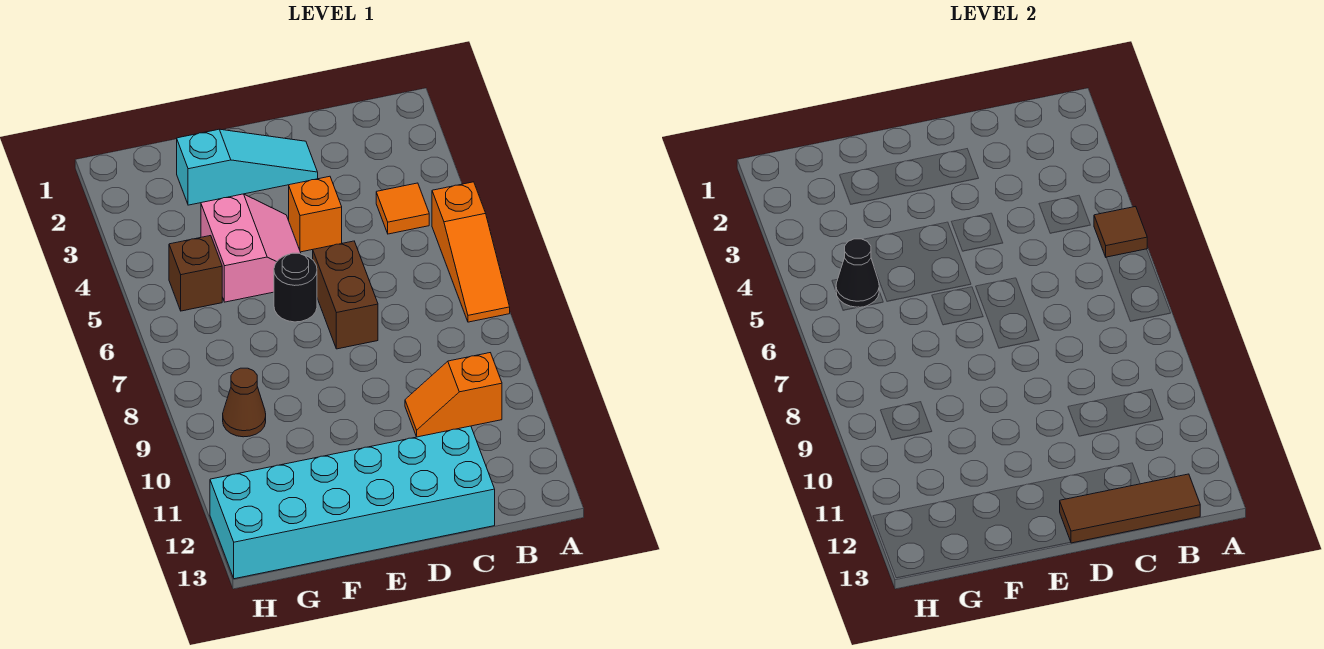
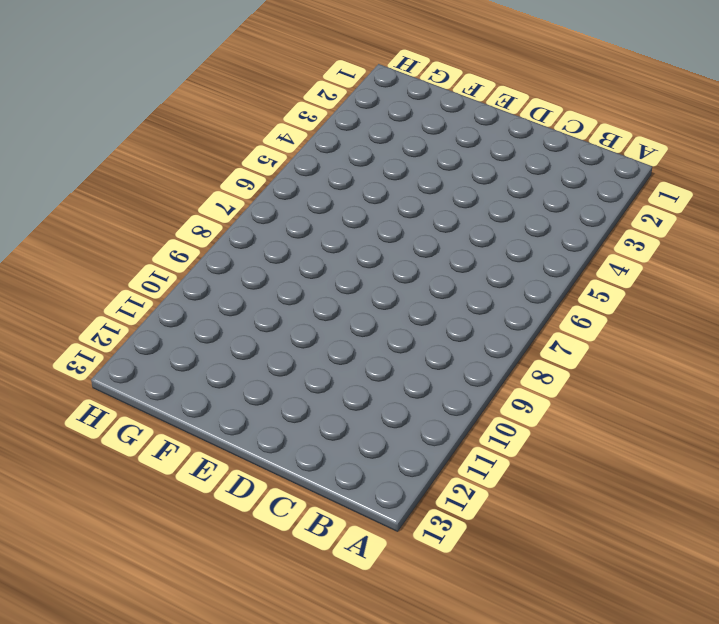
none -> orange 1x3 slope [432,182,510,322]
none -> orange 1x1 tile [376,183,429,234]
none -> orange 1x2 slope [405,353,502,437]

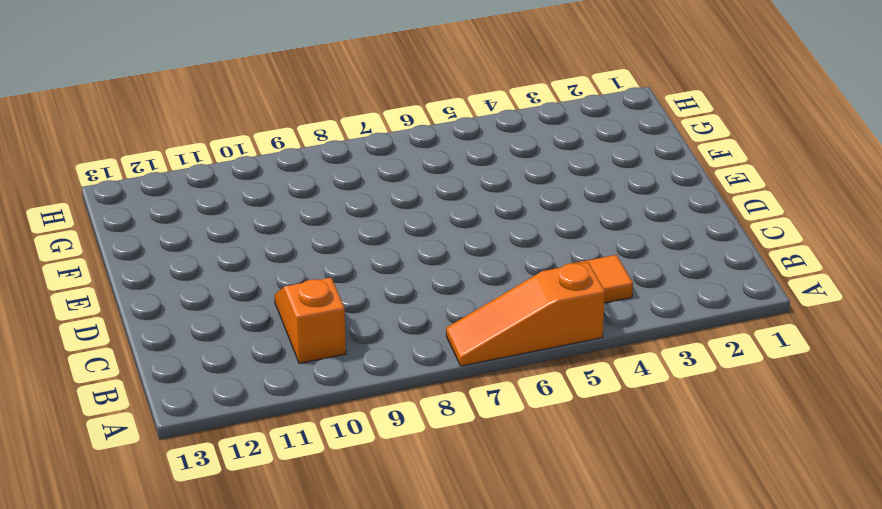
none -> cyan 2x6 brick [210,426,495,579]
none -> cyan 1x3 slope [177,129,318,205]
none -> orange 1x1 brick [289,176,342,252]

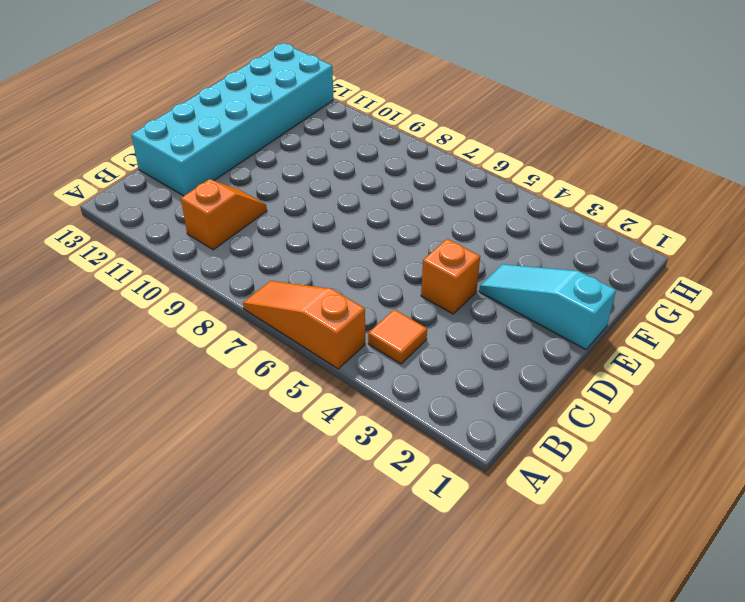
cyan 1x3 slope [479,264,616,349] -> cyan 1x3 slope turned to [177,129,318,205]
none -> brown 1x2 brick [313,241,378,349]
none -> pink 2x2 slope [201,194,301,302]
none -> black 1x1 round brick [274,253,317,322]

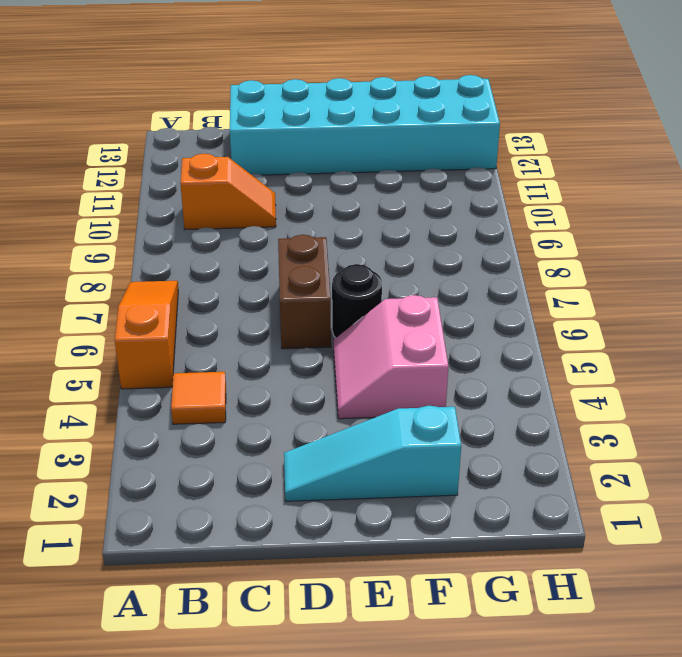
none -> orange 1x1 brick [289,176,342,252]
none -> brown 1x1 brick [169,236,222,311]
none -> brown 1x1 cone [223,368,266,437]

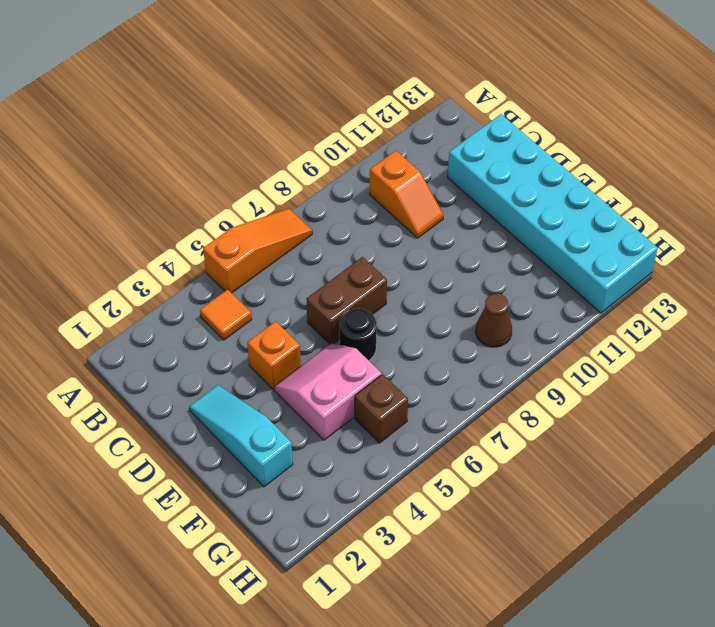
none -> brown 1x1 tile [1094,206,1147,257]
none -> brown 1x3 tile [1060,474,1200,543]
none -> black 1x1 cone [836,239,879,307]

